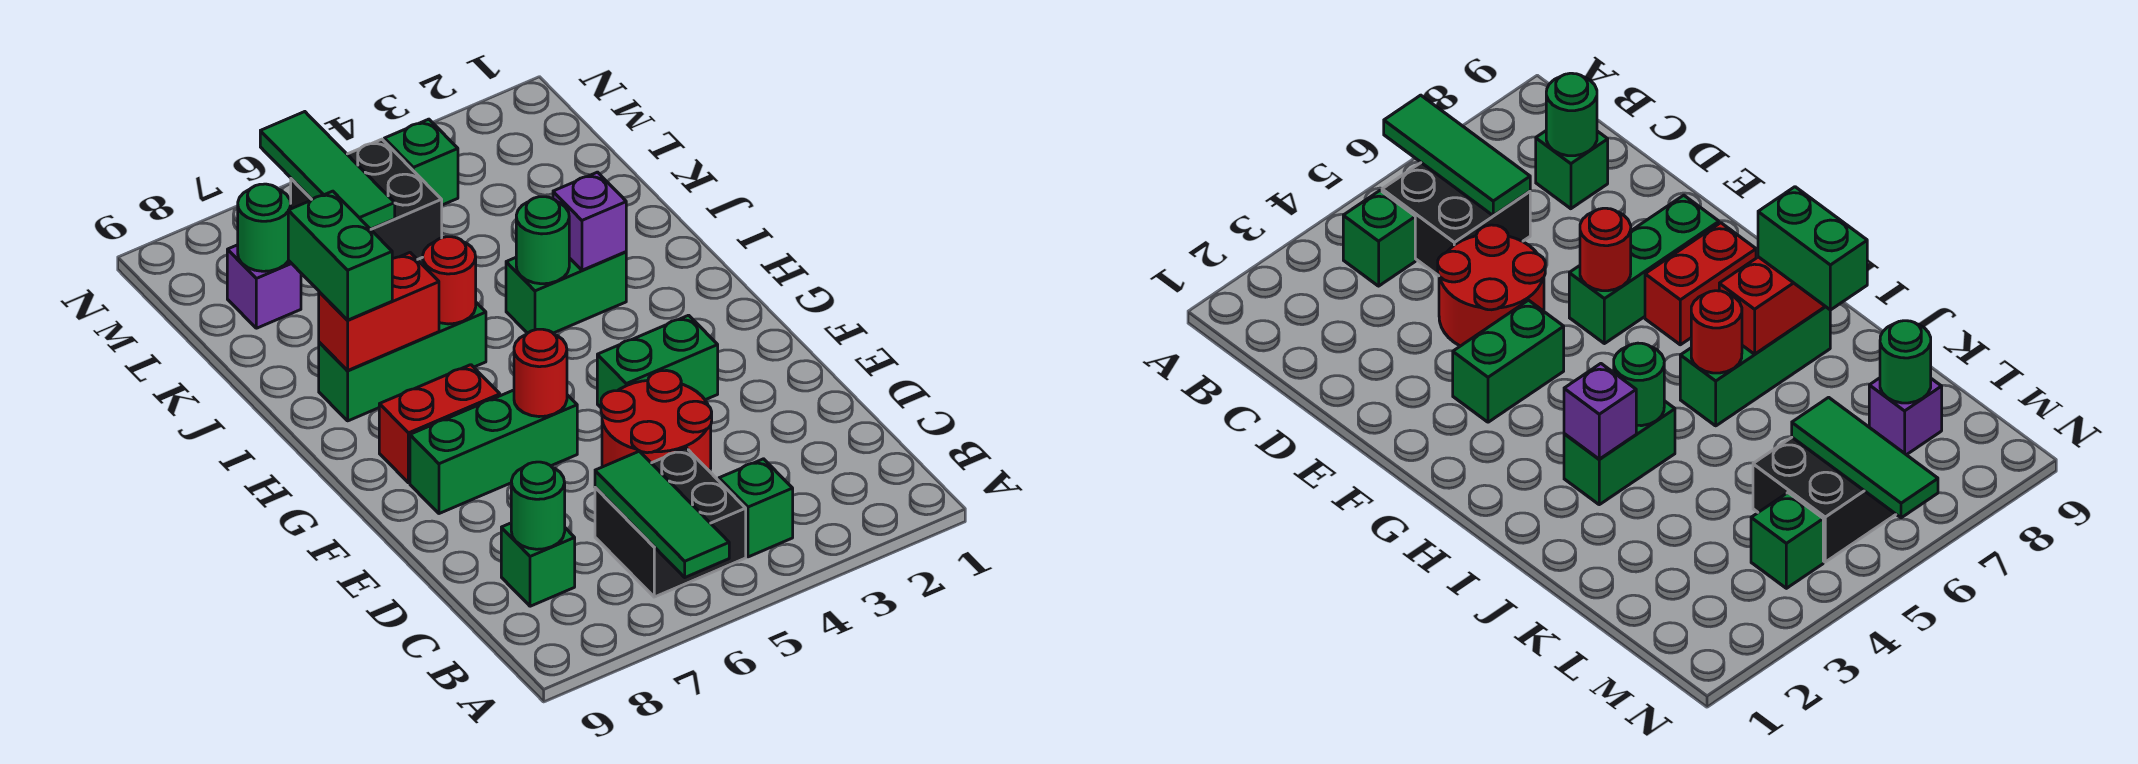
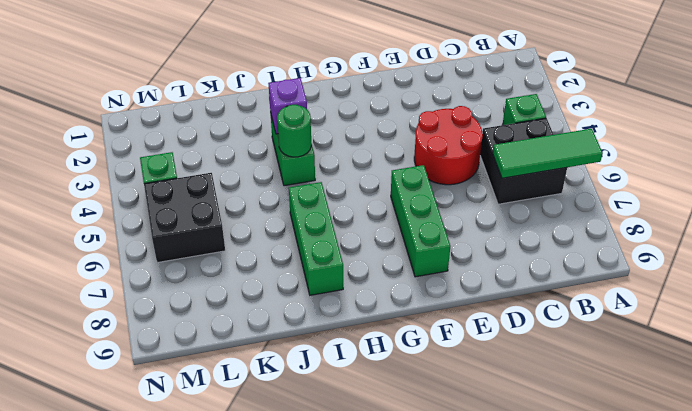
none -> green 1x1 brick [501,523,575,606]
none -> green 1x2 brick [597,315,718,407]
none -> red 1x2 brick [379,365,500,483]

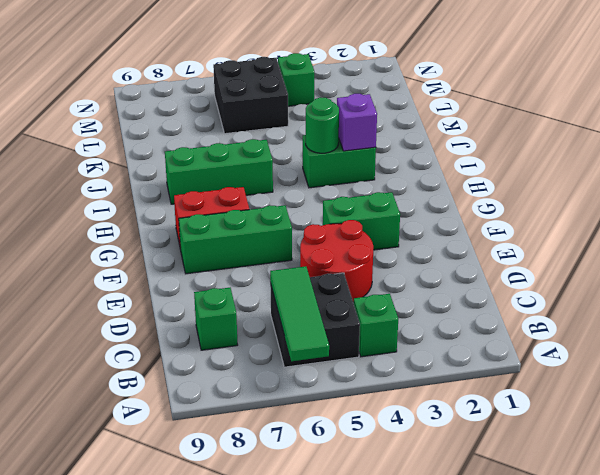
none -> purple 1x1 brick [227,245,301,328]
none -> green 1x1 round brick [511,462,565,549]
none -> red 1x1 round brick [514,329,567,417]

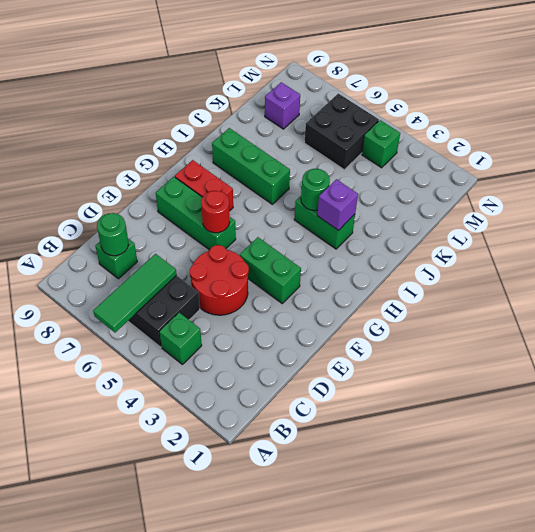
none -> red 1x1 round brick [423,237,476,324]
none -> red 1x2 brick [319,253,439,370]
none -> green 1x3 tile [260,112,395,229]

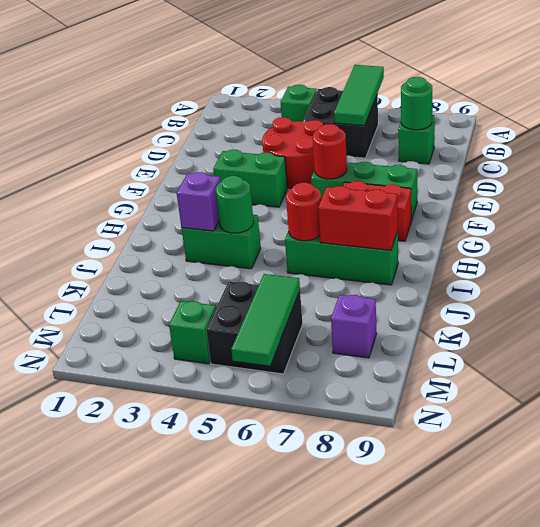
none -> green 1x1 round brick [238,184,291,271]
none -> green 1x2 brick [288,191,392,320]

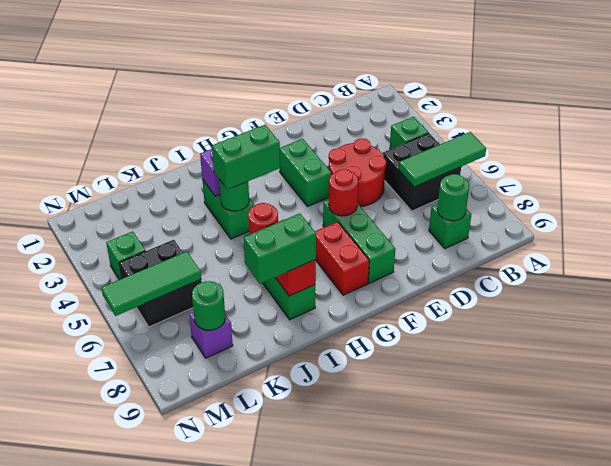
green 1x2 brick [212,125,280,190] -> none

